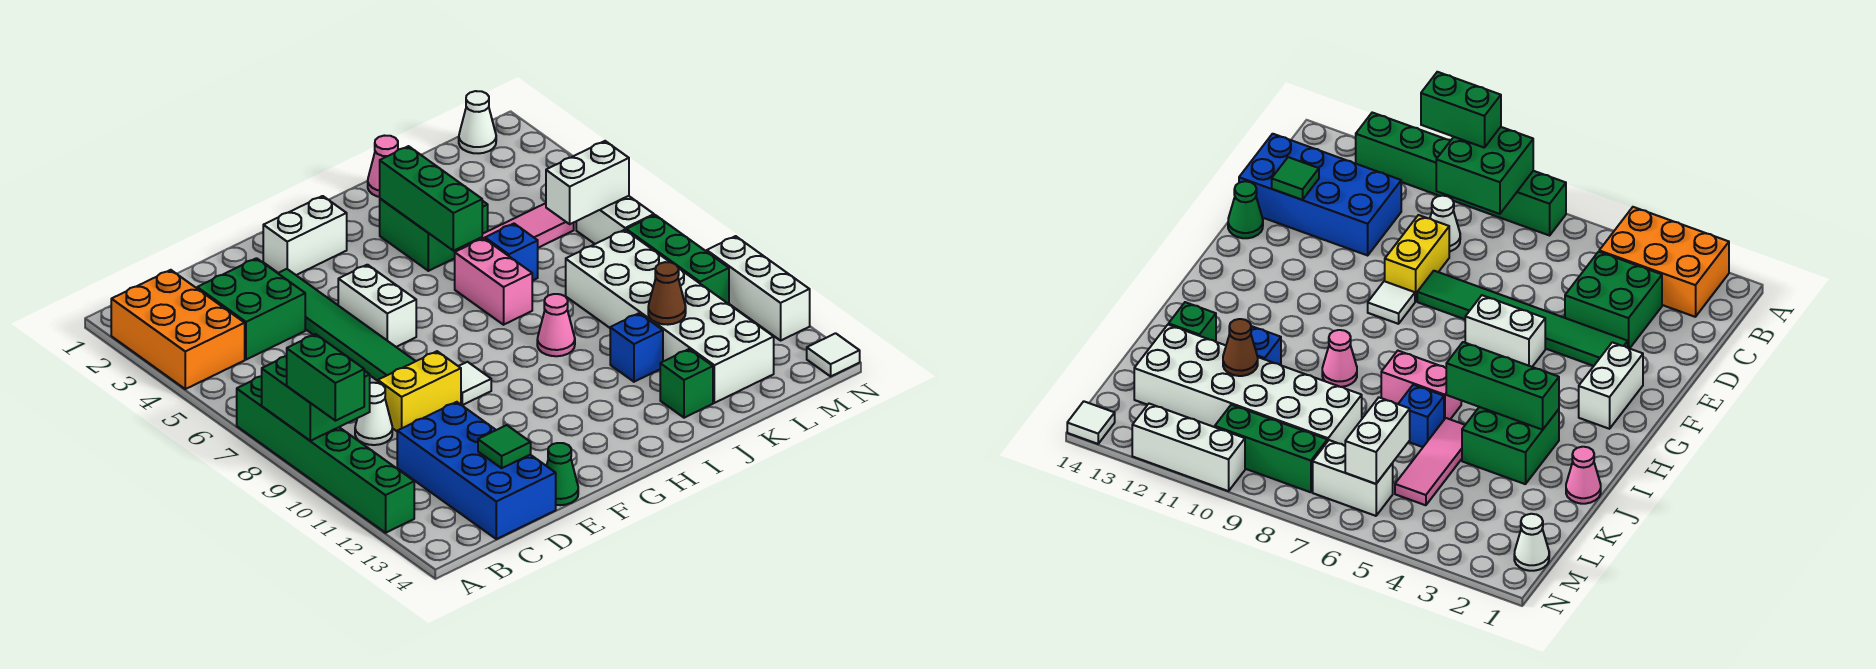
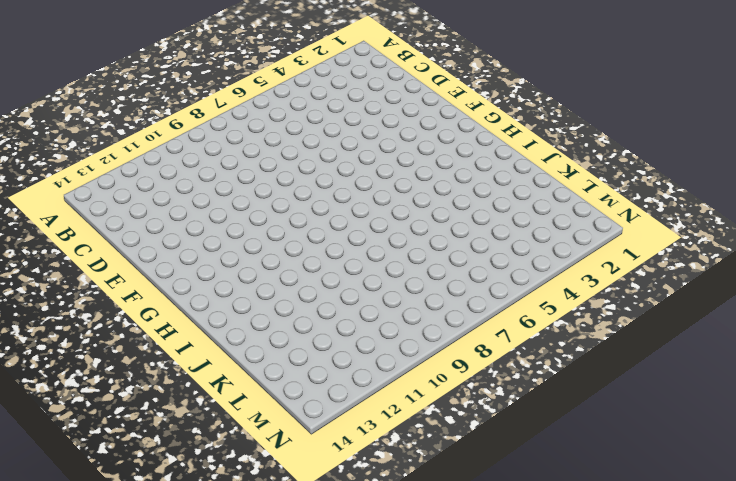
none -> orange 2x3 brick [111,270,245,389]
none -> green 1x6 brick [237,376,414,533]
none -> green 2x2 brick [197,258,305,360]
none -> white 1x1 cone [355,383,392,445]

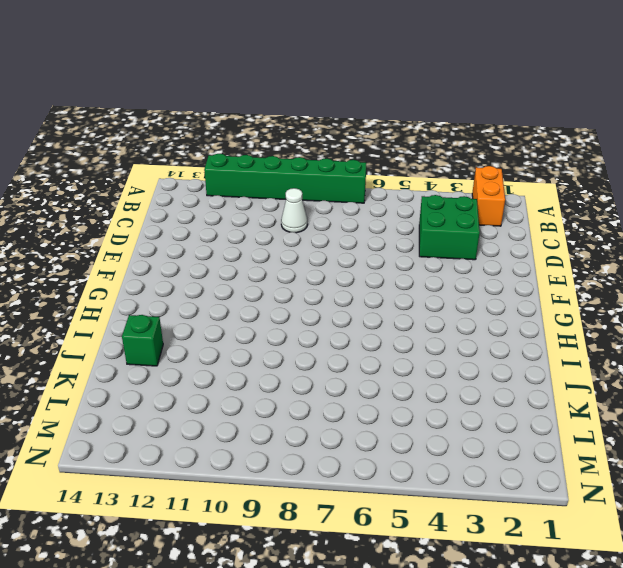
orange 1x2 brick [472,166,505,226] -> orange 2x3 brick [111,270,245,389]
none -> blue 2x4 brick [397,402,556,539]
none -> yellow 1x2 brick [378,351,461,431]
none -> green 1x6 tile [278,269,416,381]
none -> green 1x1 cone [547,443,578,505]

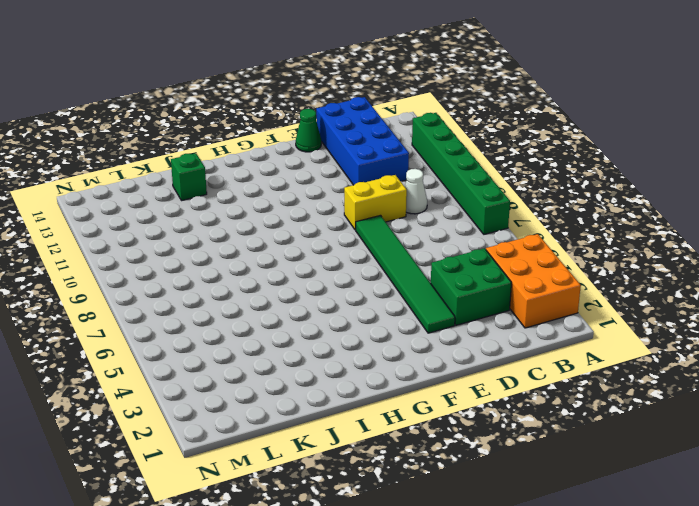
none -> white 1x2 brick [263,196,347,275]
none -> white 1x2 brick [338,265,416,347]
none -> white 1x1 tile [459,362,491,405]
none -> green 2x2 brick [380,199,488,271]

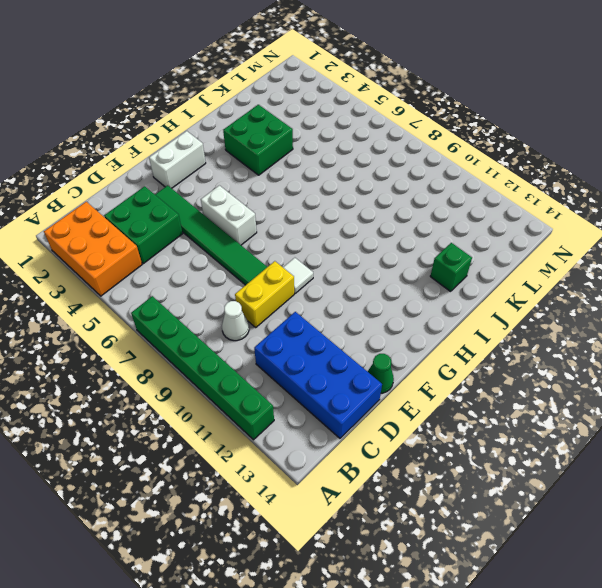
none -> pink 1x2 brick [455,238,532,325]
none -> pink 1x1 cone [537,294,575,356]
none -> pink 1x1 cone [368,136,398,197]
none -> pink 1x3 tile [460,203,574,249]

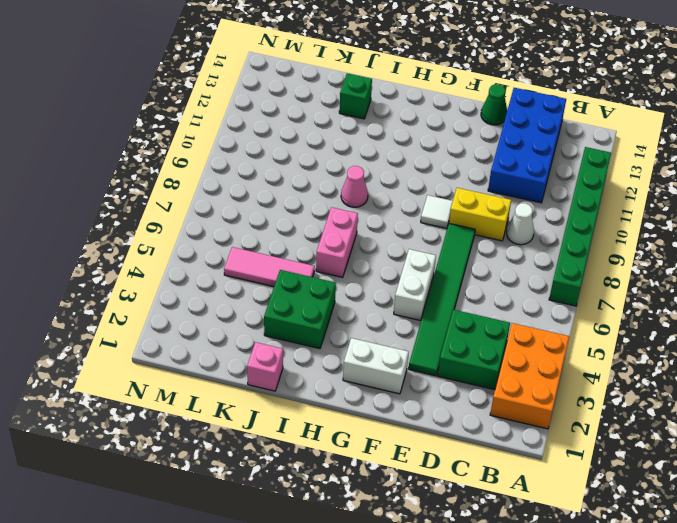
pink 1x1 brick [247,342,283,391] -> pink 1x1 cone [368,136,398,197]
none -> blue 1x1 brick [485,224,538,281]
none -> blue 1x1 brick [610,313,663,382]
none -> white 2x6 brick [566,230,774,403]
none -> white 1x1 cone [459,91,496,153]

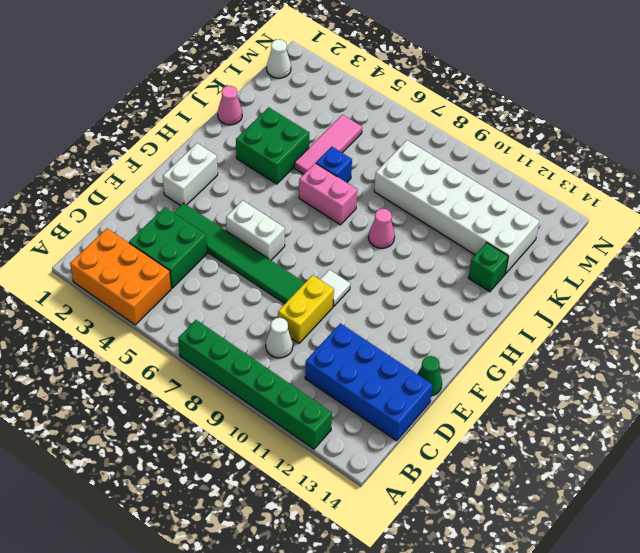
none -> blue 1x1 brick [610,313,663,382]
none -> white 1x2 brick [576,196,654,244]
none -> green 1x3 brick [626,215,729,304]
none -> white 1x3 brick [707,236,810,340]

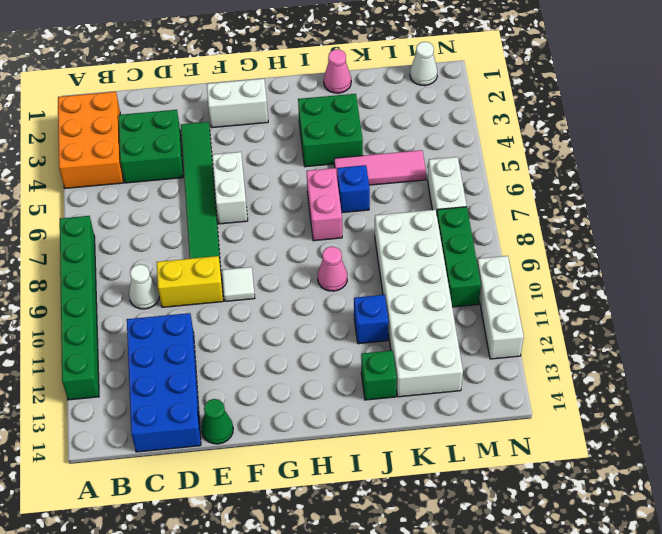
none -> white 1x1 tile [807,333,860,376]
none -> green 2x2 brick [262,356,370,441]
none -> green 1x1 tile [478,425,531,468]
none -> green 1x3 brick [380,146,482,251]

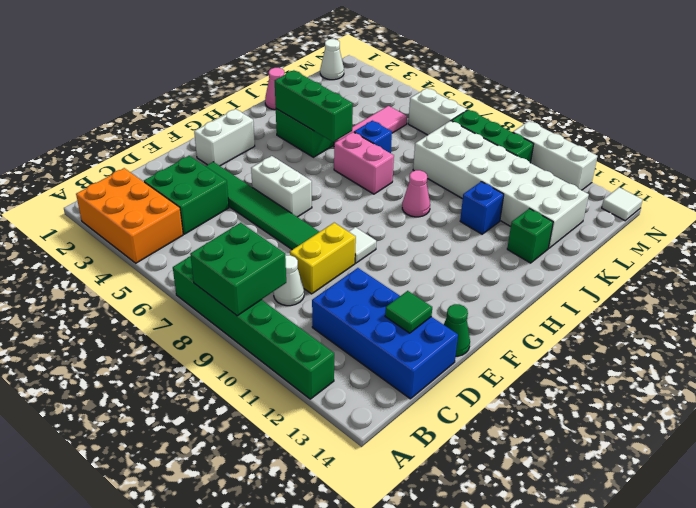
none -> brown 1x1 cone [648,262,686,325]
none -> white 1x2 brick [546,141,629,224]
none -> green 1x2 brick [287,334,364,421]

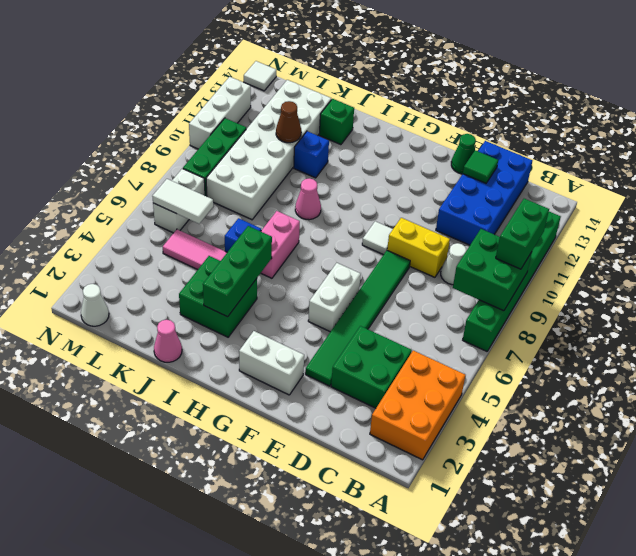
white 1x2 tile [152,179,213,224] -> white 1x2 brick [546,141,629,224]

